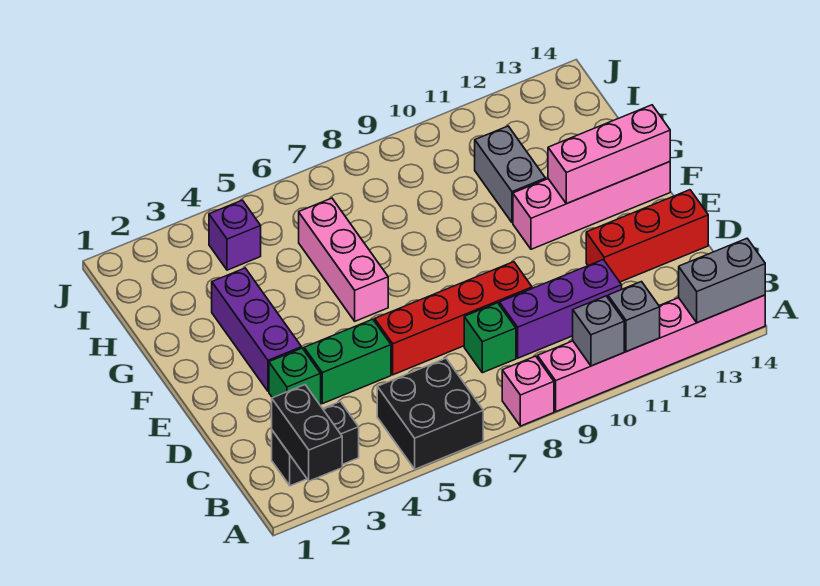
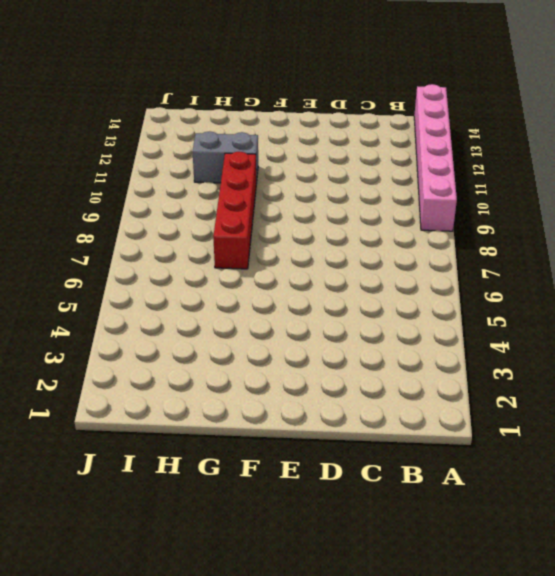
red 1x4 brick [213,152,256,269] -> red 1x4 brick moved to [375,262,532,375]
none -> black 2x2 brick [377,358,483,469]
none -> pink 1x1 brick [502,356,554,426]
none -> black 1x2 brick [272,402,359,486]

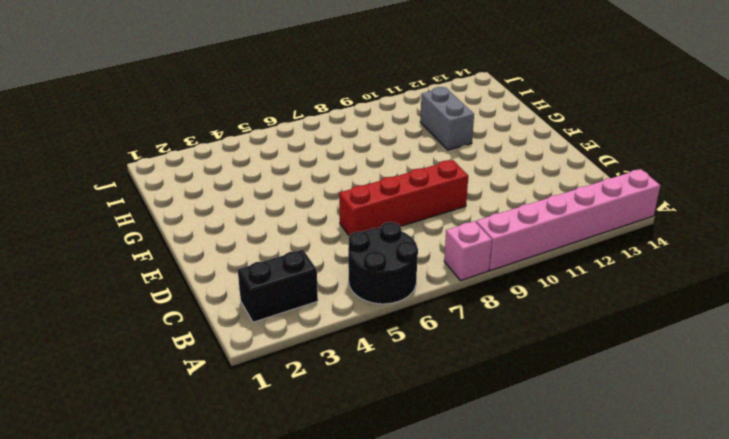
black 2x2 round brick [348,222,418,304] -> black 2x2 brick [377,358,483,469]
none -> green 1x1 brick [464,303,516,373]
none -> purple 1x3 brick [499,260,622,358]
none -> green 1x1 brick [269,348,321,404]

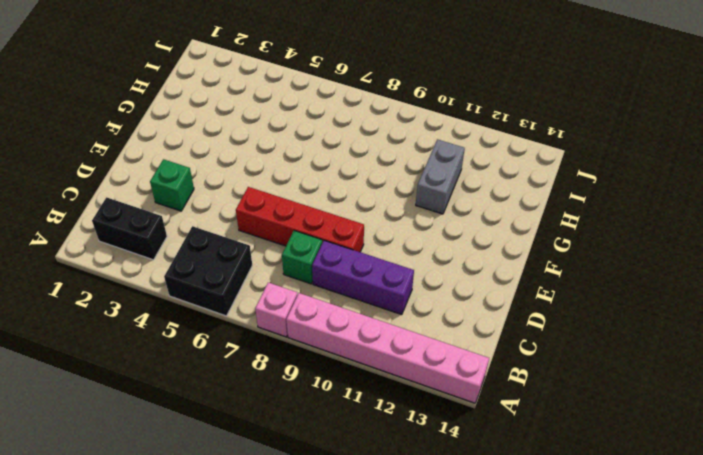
none -> green 1x2 brick [304,319,391,404]
none -> red 1x3 brick [586,190,708,282]
none -> purple 1x3 brick [212,268,302,391]

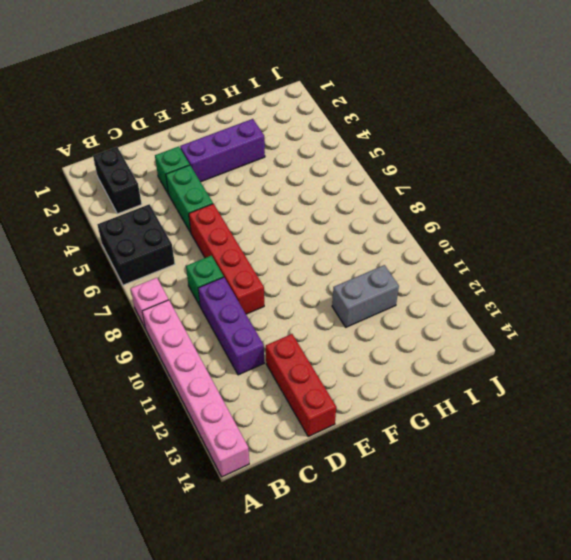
none -> pink 1x3 brick [299,198,388,321]
none -> pink 1x4 brick [513,162,670,249]
none -> purple 1x1 brick [209,200,261,270]

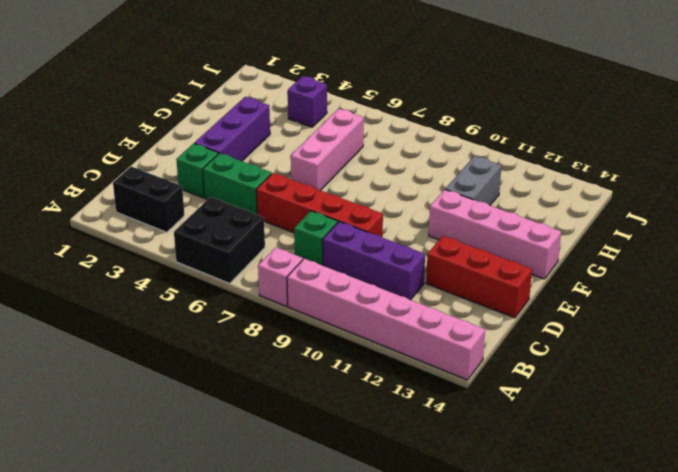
none -> black 1x2 brick [272,385,342,481]
none -> grey 1x1 brick [573,296,624,366]
none -> grey 1x1 brick [608,282,660,352]

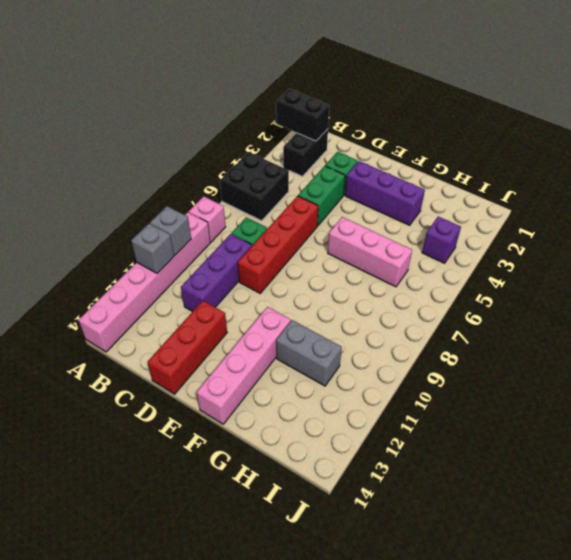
none -> grey 1x2 brick [679,239,765,323]
none -> pink 1x3 brick [548,105,670,204]

